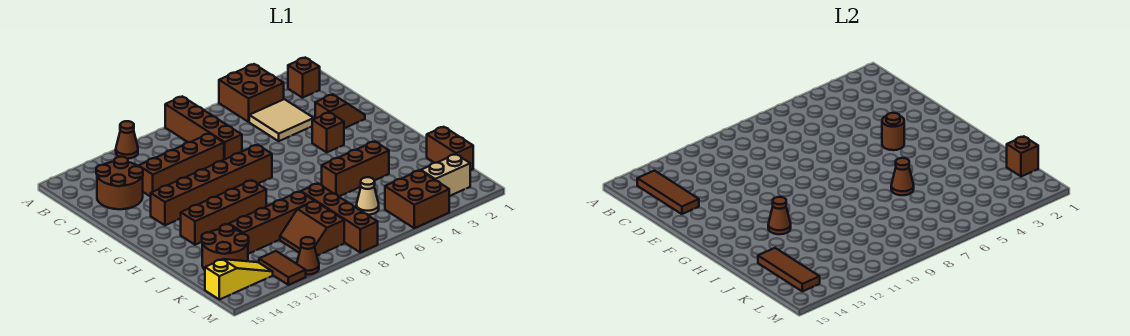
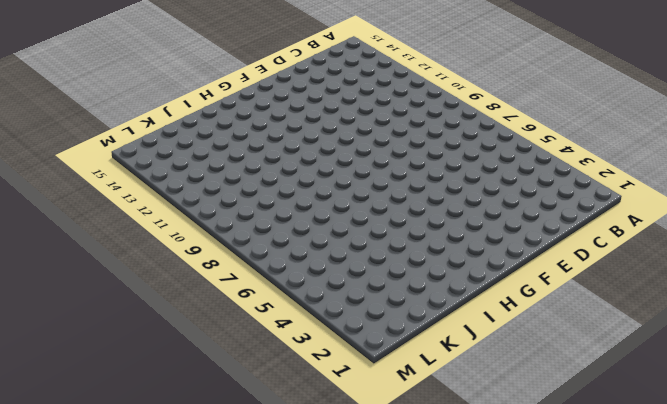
none -> brown 2x2 brick [219,64,284,122]
none -> brown 1x4 brick [165,96,242,160]
none -> brown 1x1 cone [116,121,138,159]

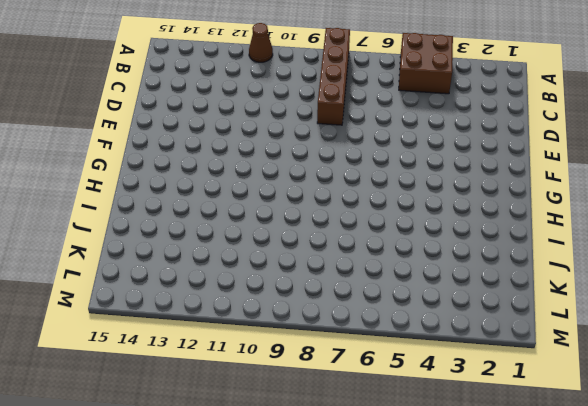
none -> brown 1x1 brick [288,58,320,98]
none -> tan 2x2 tile [249,99,314,141]
none -> brown 2x2 round brick [96,157,143,209]

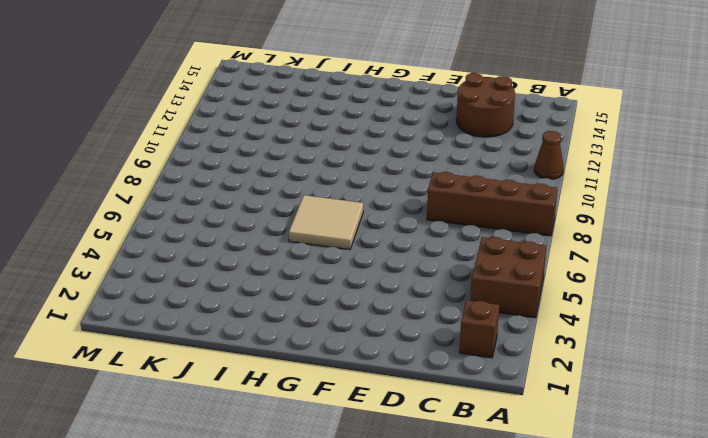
tan 2x2 tile [289,195,363,250] -> tan 2x2 tile moved to [249,99,314,141]
none -> brown 1x4 brick [138,134,224,197]
none -> brown 1x2 slope [315,95,365,128]
none -> brown 1x1 brick [312,112,344,152]

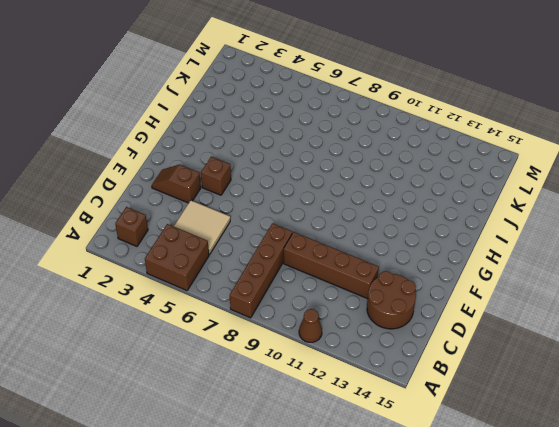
none -> brown 1x6 brick [151,145,272,225]
none -> brown 1x4 brick [181,180,266,245]
none -> brown 1x3 brick [322,141,389,196]

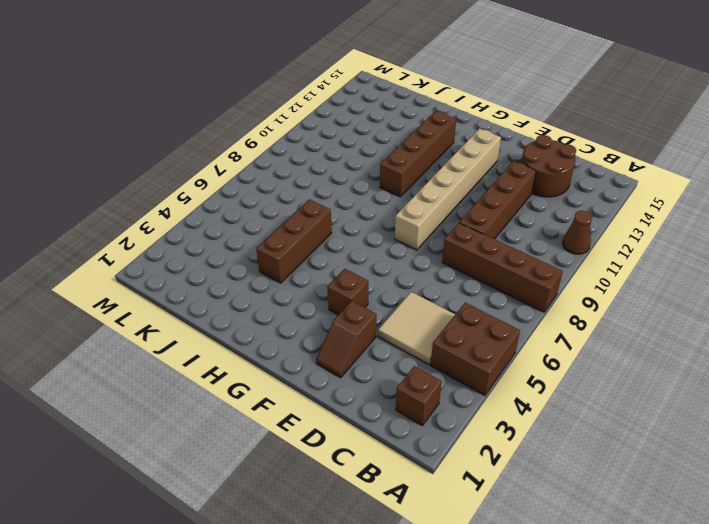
tan 1x6 brick [395,128,501,250] -> brown 1x6 brick [151,145,272,225]
none -> brown 1x2 brick [427,127,473,170]
none -> brown 1x4 brick [301,184,378,253]
none -> brown 1x4 brick [229,192,314,254]

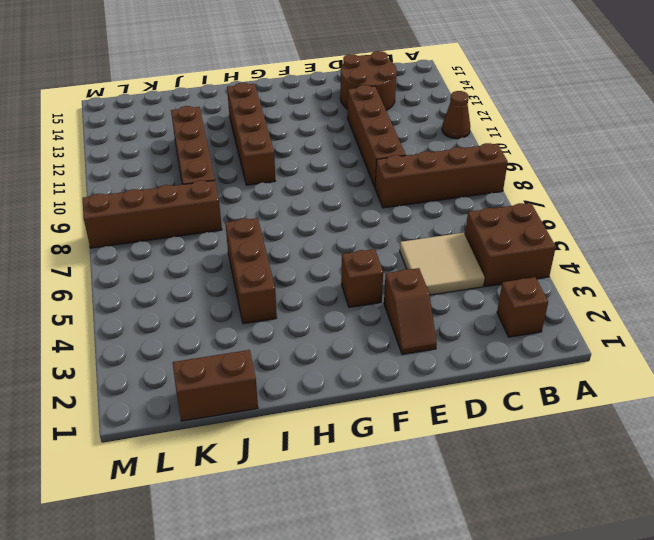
none -> brown 1x6 brick [151,145,272,225]
none -> brown 2x2 round brick [202,224,249,270]
none -> tan 1x1 cone [356,177,379,215]

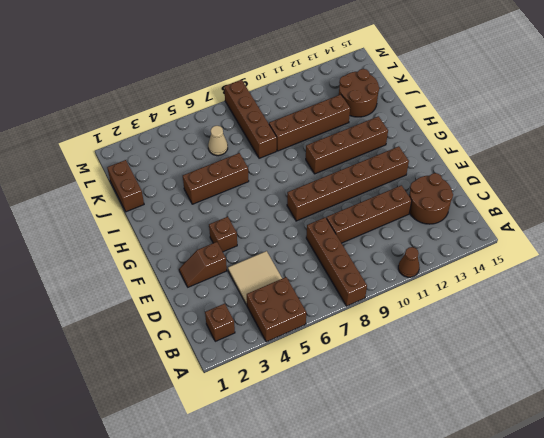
none -> brown 2x2 slope [280,201,344,256]
none -> tan 1x2 brick [421,154,470,196]
none -> brown 2x2 brick [385,170,449,228]

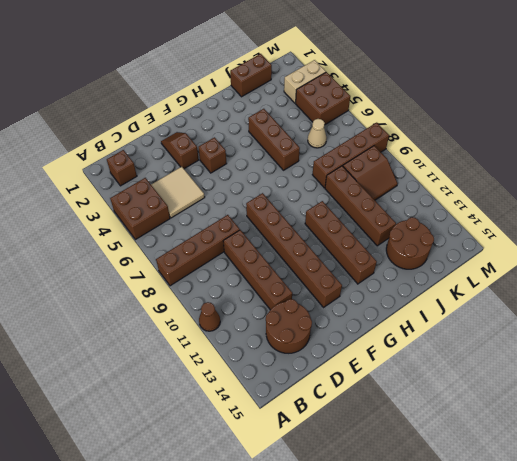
tan 1x2 brick [284,60,326,103] -> tan 1x2 brick turned to [421,154,470,196]
none -> brown 1x2 tile [259,251,306,285]
none -> yellow 1x3 slope [205,259,273,300]
none -> brown 1x1 cone [297,237,319,275]

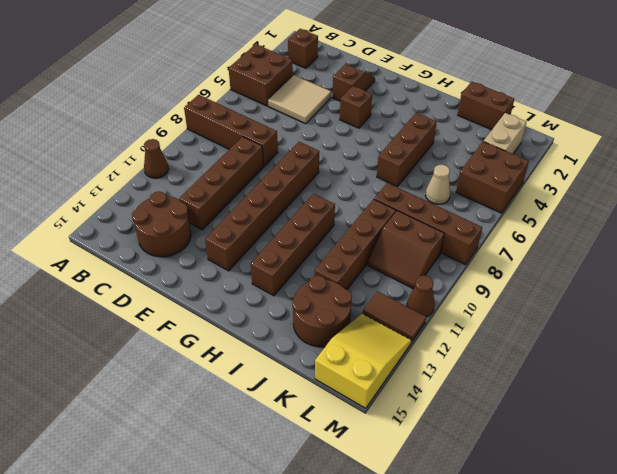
yellow 2x3 slope [315,314,412,408] -> yellow 1x3 slope [205,259,273,300]
none -> brown 1x3 tile [637,171,699,214]
none -> brown 1x1 round brick [882,113,904,150]
none -> brown 1x1 cone [768,197,791,234]

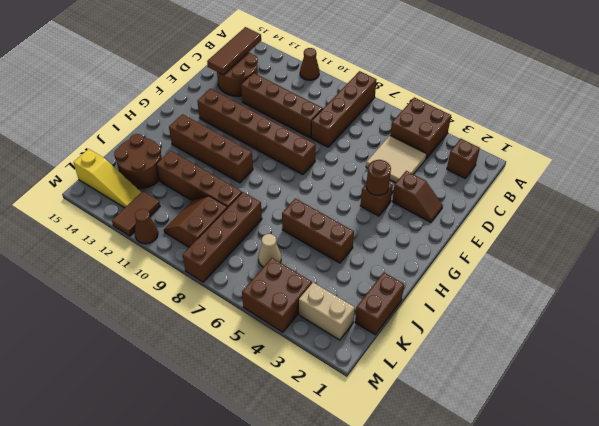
none -> brown 1x1 cone [768,197,791,234]
none -> brown 1x1 cone [891,158,914,195]
none -> brown 1x3 tile [758,248,820,291]

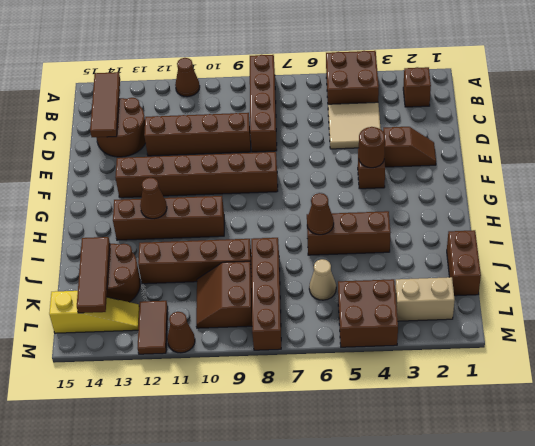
none -> brown 1x1 brick [1007,136,1038,177]

